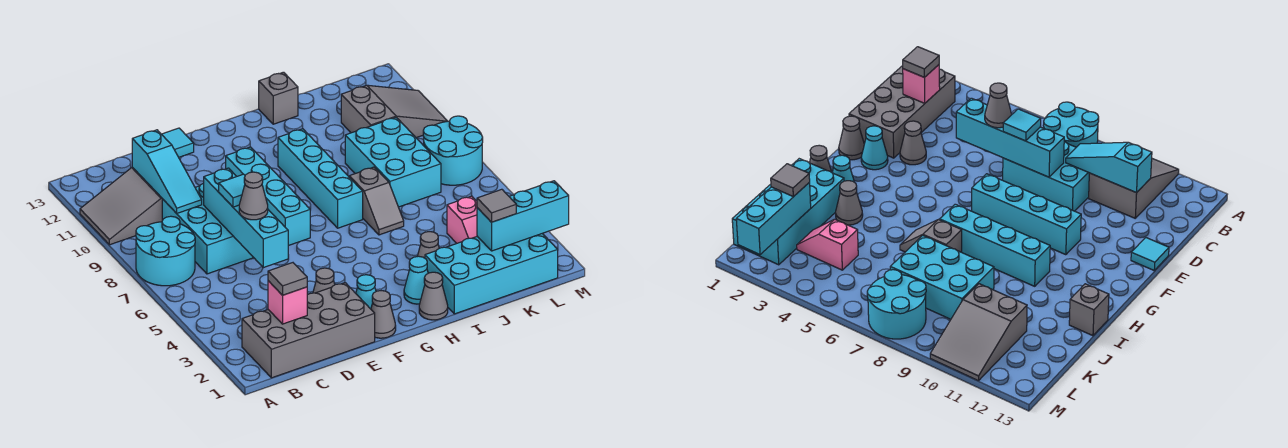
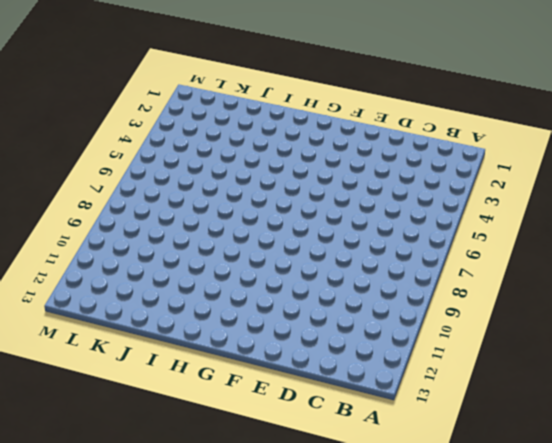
none -> cyan 2x2 round brick [136,216,195,286]
none -> grey 2x3 slope [80,167,162,245]
none -> grey 2x4 brick [242,283,375,378]

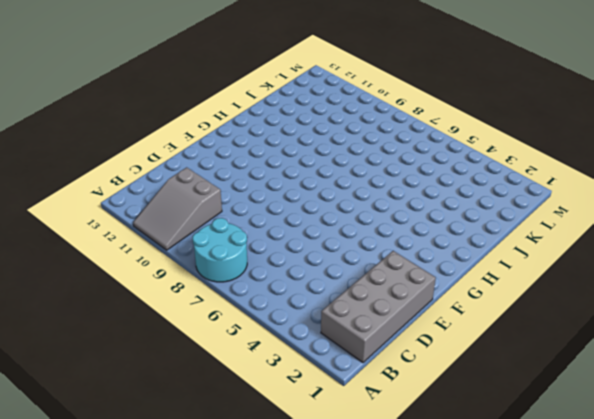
none -> cyan 2x3 brick [162,183,254,274]
none -> grey 1x1 cone [313,268,335,293]
none -> cyan 1x1 tile [162,128,194,157]

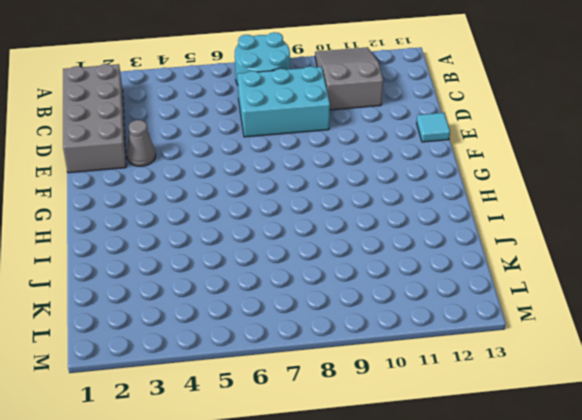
none -> grey 1x1 cone [371,291,396,338]
none -> cyan 1x1 cone [356,275,376,309]
none -> cyan 1x4 brick [226,147,310,246]

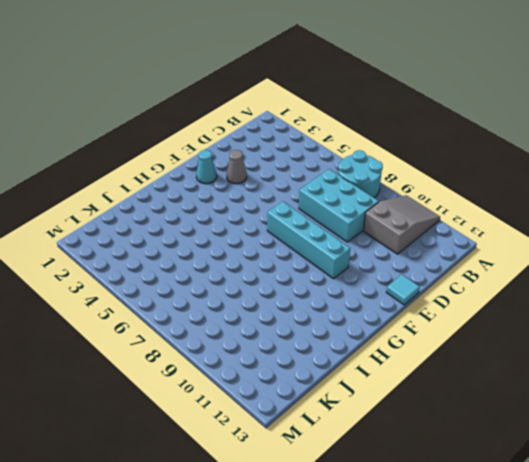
none -> grey 2x4 brick [242,283,375,378]
none -> grey 1x1 cone [371,291,396,338]
none -> grey 1x1 cone [419,272,448,320]

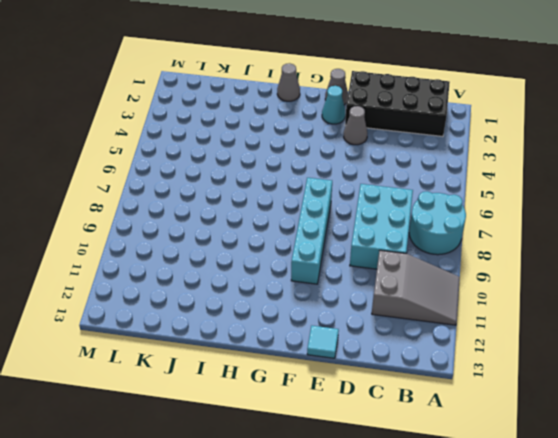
black 2x4 brick [345,71,450,137] -> grey 2x4 brick [242,283,375,378]
none -> cyan 1x1 cone [404,256,428,304]
none -> cyan 1x4 brick [278,129,363,228]
none -> cyan 2x4 brick [425,234,558,314]

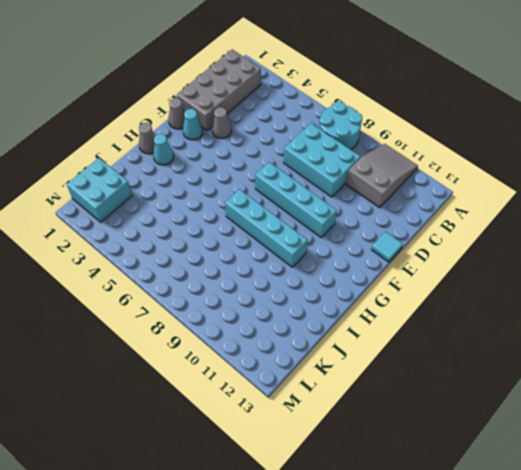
cyan 2x2 brick [67,158,132,222] -> cyan 2x4 brick [425,234,558,314]
none -> grey 1x1 cone [417,232,439,258]
none -> grey 1x2 slope [349,167,404,235]
none -> grey 1x1 brick [259,72,298,124]

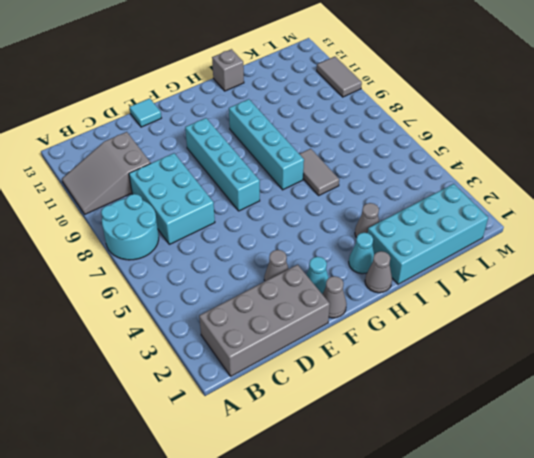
grey 1x2 tile [300,149,339,195] -> grey 1x2 slope [349,167,404,235]
grey 1x2 tile [317,57,362,97] -> grey 2x3 slope [341,85,447,138]
none -> cyan 2x3 brick [345,117,441,207]
none -> pink 1x2 slope [447,196,477,243]
none -> cyan 2x2 round brick [423,116,483,185]

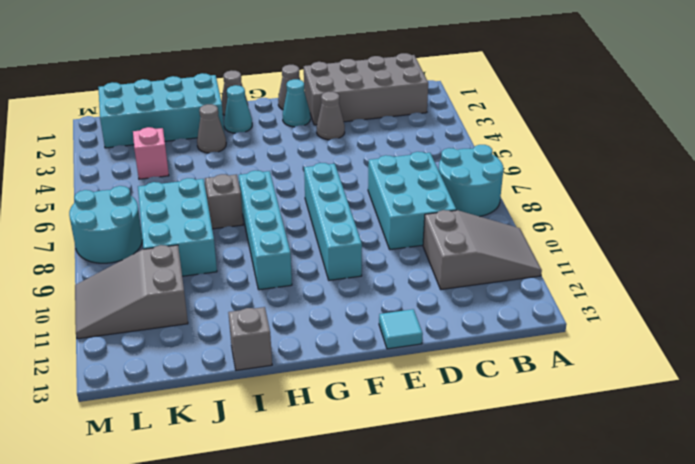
none -> pink 1x1 brick [268,281,307,324]
none -> cyan 1x3 slope [132,130,202,213]
none -> cyan 1x4 brick [204,168,288,268]

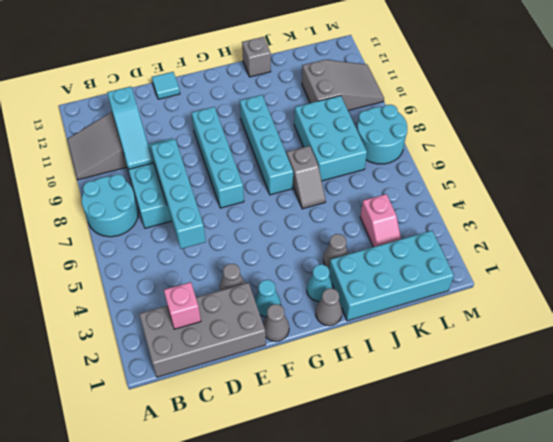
none -> cyan 1x3 brick [477,181,569,251]
none -> grey 1x1 tile [268,263,307,295]
none -> grey 1x1 cone [239,172,268,220]

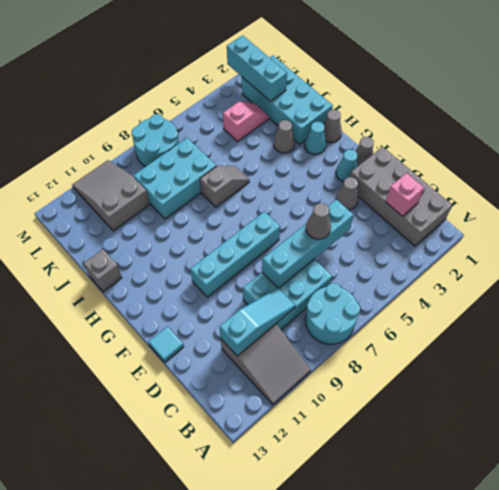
none -> cyan 1x4 brick [278,129,363,228]
none -> grey 1x1 tile [268,263,307,295]
none -> cyan 1x1 tile [219,174,245,207]

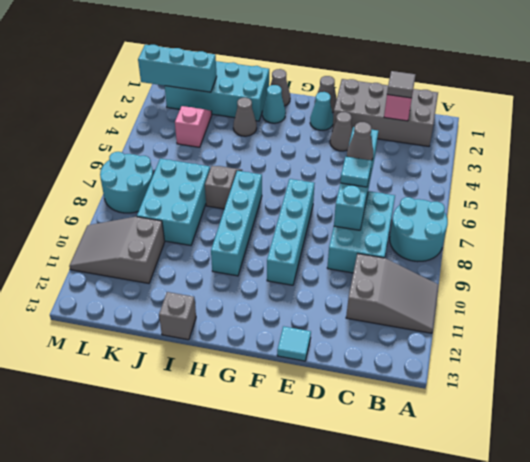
none -> cyan 1x3 slope [132,130,202,213]
none -> grey 1x1 tile [477,189,516,222]

